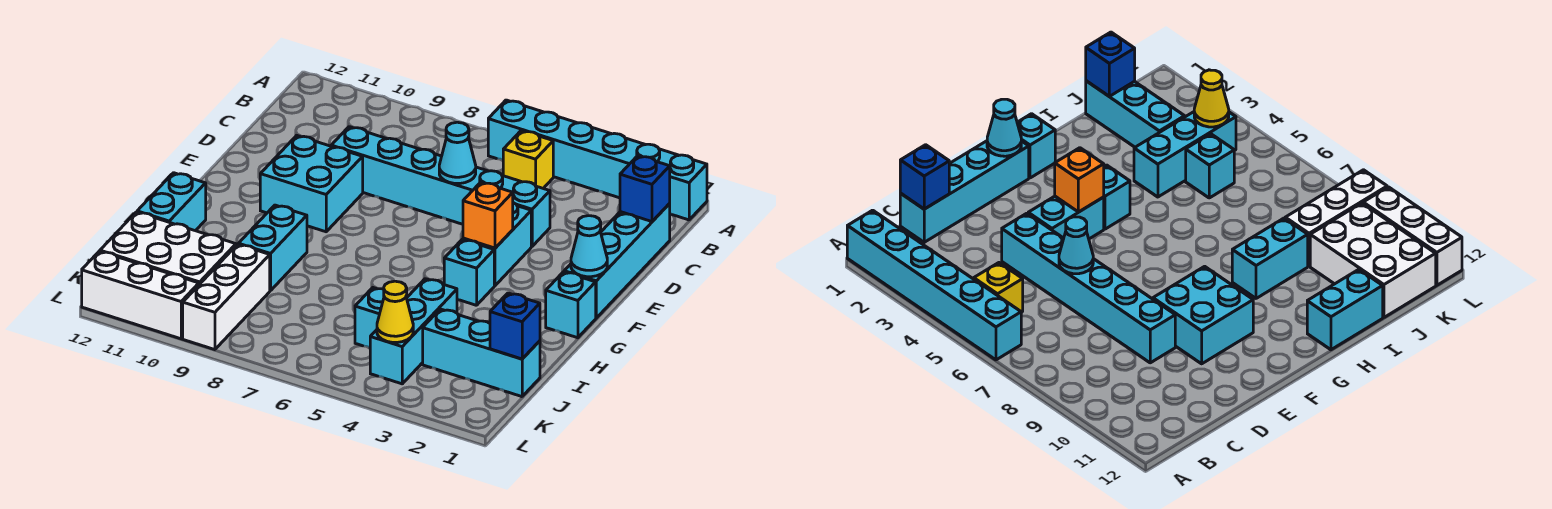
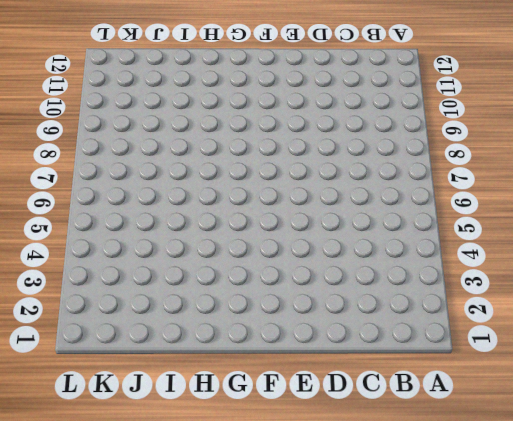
none -> cyan 1x6 brick [488,100,707,220]
none -> yellow 1x1 brick [503,131,553,188]
none -> cyan 1x4 brick [564,204,670,318]

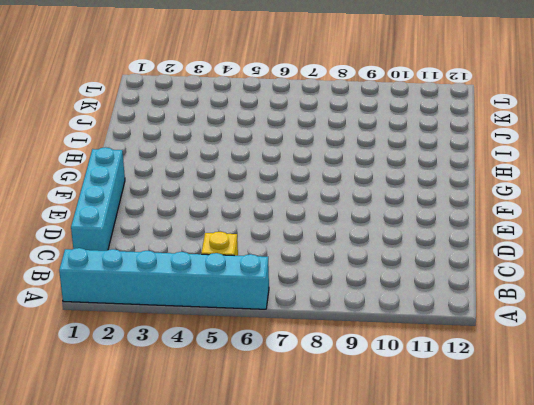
none -> cyan 1x6 brick [331,127,550,246]
none -> cyan 1x2 brick [463,203,531,286]
none -> cyan 2x2 brick [260,135,363,232]

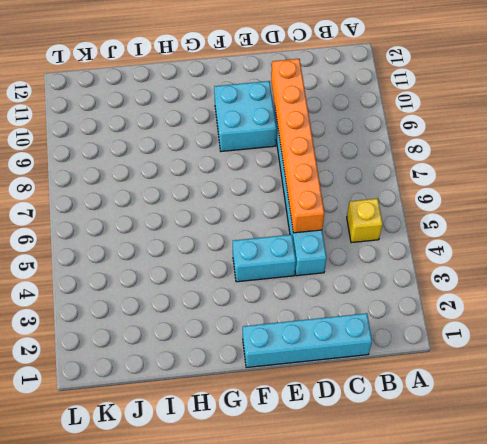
orange 1x6 brick [271,59,325,233] -> cyan 1x1 cone [439,122,476,184]
none -> cyan 1x6 brick [488,100,707,220]
none -> cyan 1x1 brick [546,272,596,338]
none -> cyan 1x1 brick [444,239,494,305]

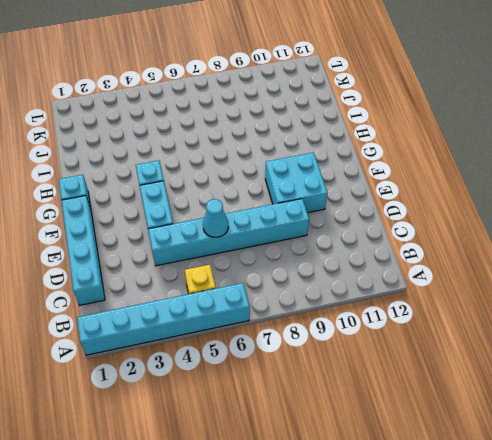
none -> cyan 1x2 brick [238,205,307,291]
none -> cyan 1x2 brick [137,173,206,231]
none -> cyan 1x3 brick [370,279,457,384]

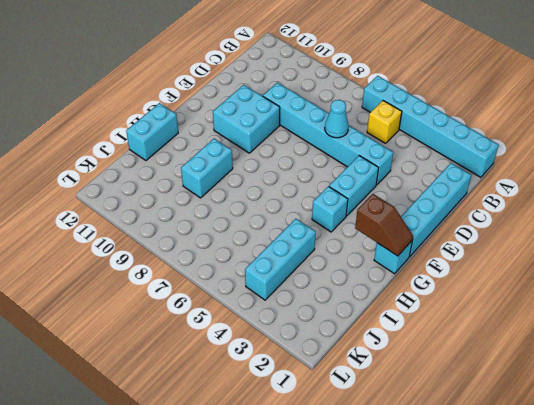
brown 1x2 slope [355,194,413,256] -> none
none -> cyan 1x3 brick [423,309,540,397]
none -> cyan 1x1 brick [355,288,384,348]
none -> white 1x3 brick [183,244,270,350]

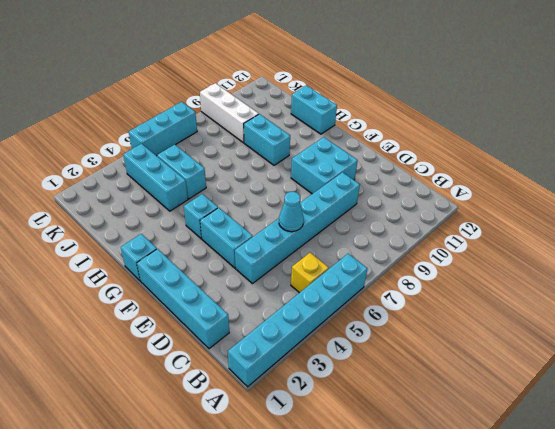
cyan 1x2 brick [157,145,206,199] -> cyan 1x1 brick [355,288,384,348]
cyan 1x3 brick [129,102,197,156] -> cyan 1x3 brick moved to [423,309,540,397]
none -> white 2x3 brick [100,212,236,285]
none -> white 1x3 brick [82,251,199,339]
none -> blue 1x1 brick [620,156,670,222]

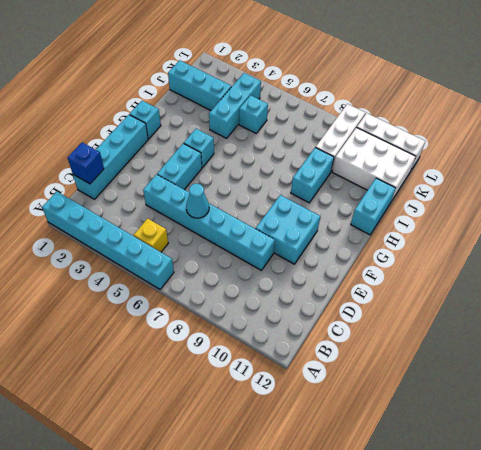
none -> cyan 1x1 cone [571,216,607,277]
none -> orange 1x1 brick [463,182,513,248]
none -> blue 1x1 brick [490,293,540,359]

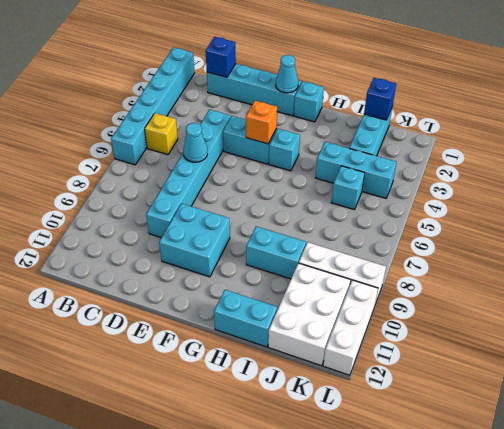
none -> yellow 1x1 cone [377,281,413,342]

